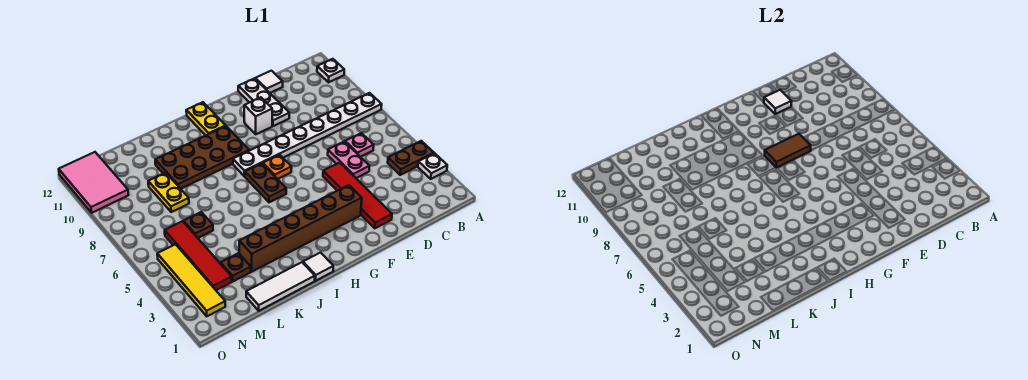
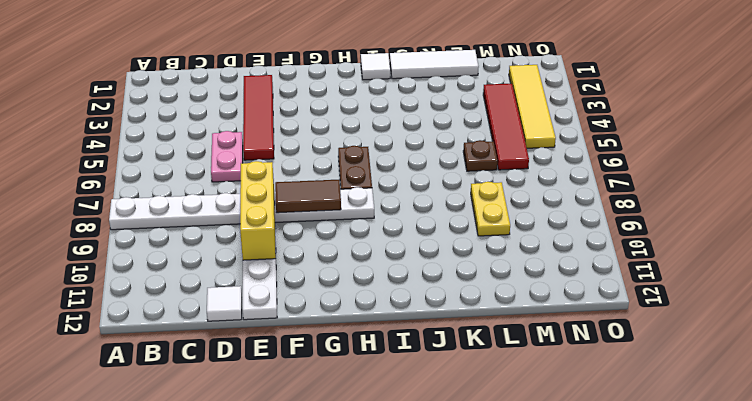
yellow 1x3 brick [240,161,276,260] -> none
none -> white 1x1 plate [418,153,447,179]
none -> brown 1x2 plate [388,141,434,175]
none -> white 1x1 plate [317,59,344,82]

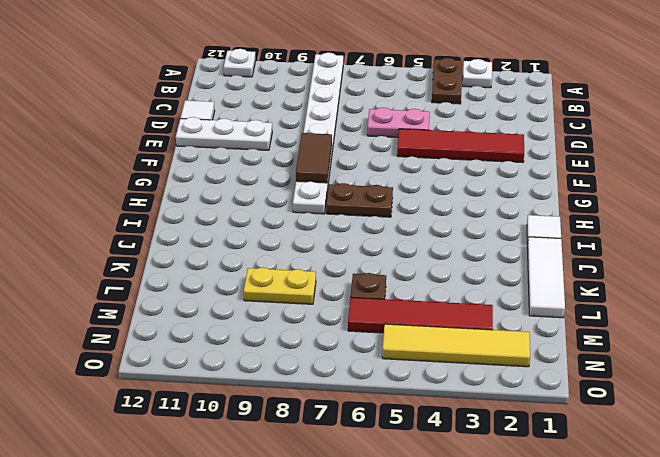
none -> pink 1x1 plate [345,133,374,157]
none -> brown 1x6 brick [239,185,362,272]
none -> white 1x1 brick [244,97,272,134]

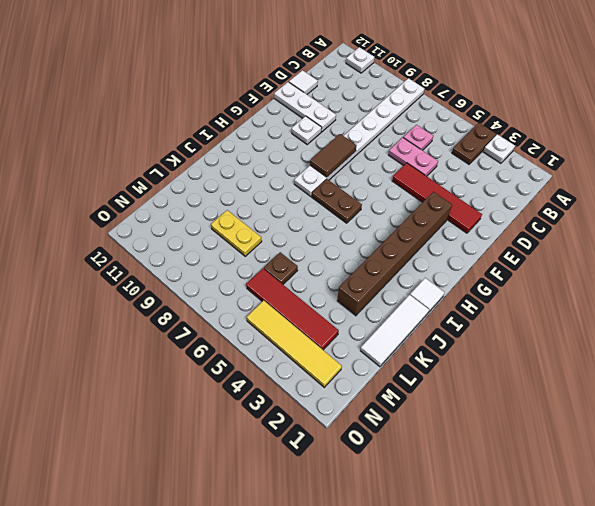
white 1x1 plate [292,116,322,144] -> white 1x1 brick [244,97,272,134]
none -> orange 1x1 plate [263,155,292,179]
none -> brown 2x4 plate [155,126,249,189]
none -> yellow 1x2 plate [186,102,225,135]

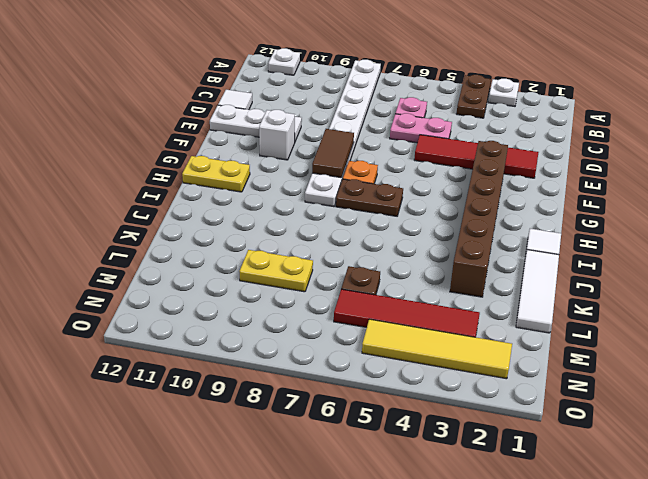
none -> brown 2x4 plate [155,126,249,189]
none -> brown 1x1 plate [221,253,251,281]
none -> pink 2x3 tile [59,152,128,213]

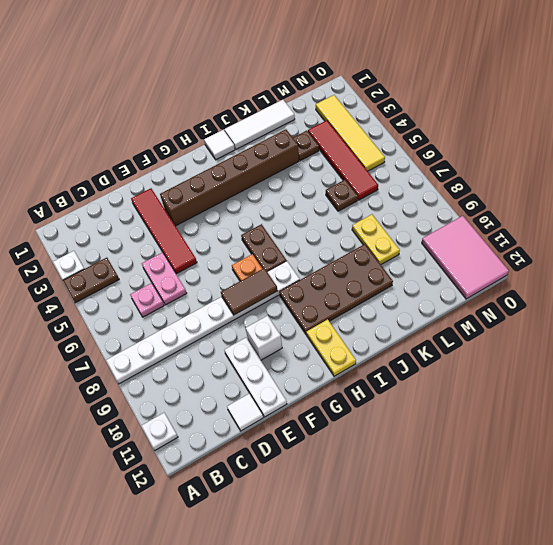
none -> white 1x1 tile [764,90,792,114]

